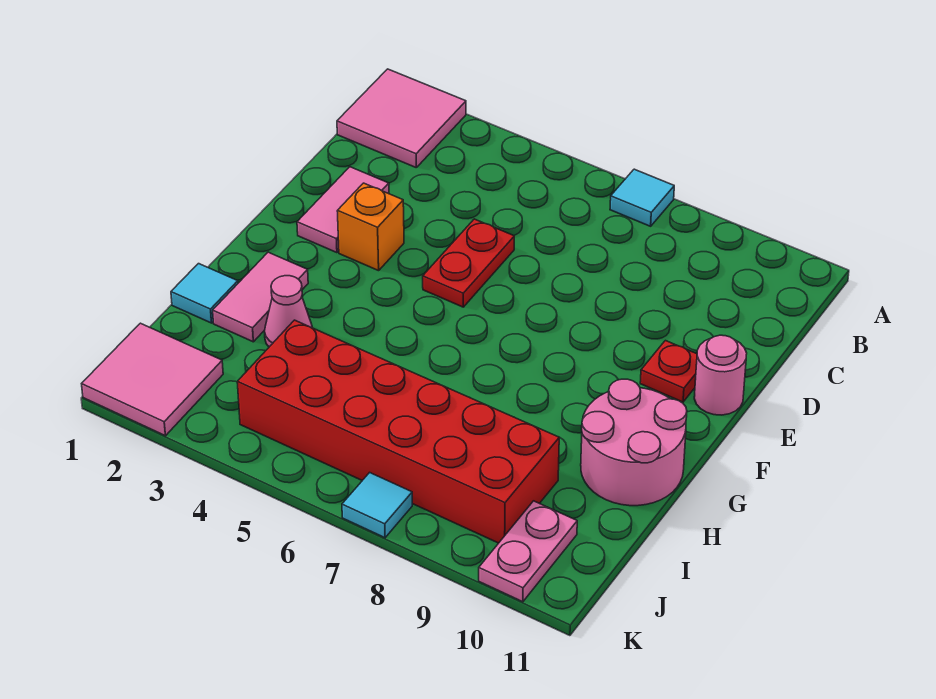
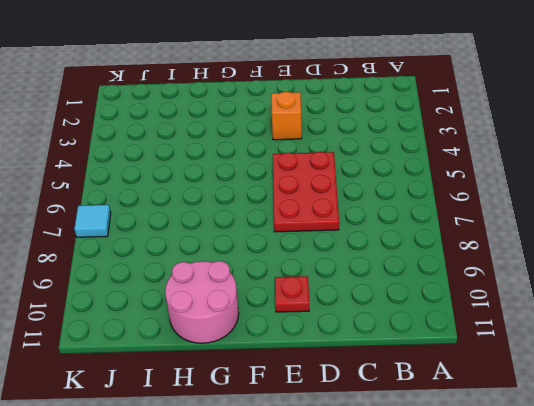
red 2x3 plate [273,152,339,232] -> red 1x2 plate [423,219,514,307]
none -> pink 2x2 tile [337,69,466,167]
none -> cyan 1x1 tile [610,169,674,226]
none -> pink 1x2 tile [297,167,389,253]

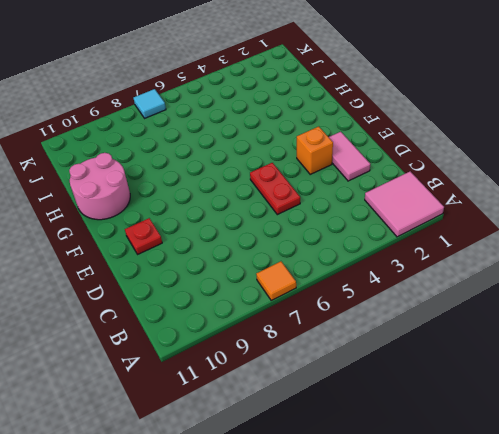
orange 1x1 tile [256,261,296,300] -> cyan 1x1 tile [610,169,674,226]
none -> pink 1x1 round brick [694,335,747,415]
none -> pink 1x2 tile [213,252,308,342]
none -> cyan 1x1 tile [171,264,238,323]

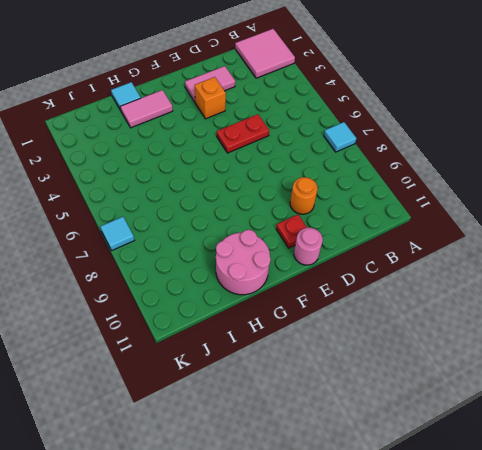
orange 1x1 round brick [290,177,318,214] -> none
none -> pink 1x1 cone [265,276,312,347]
none -> red 2x6 brick [237,320,559,543]
none -> pink 2x2 tile [82,323,223,436]

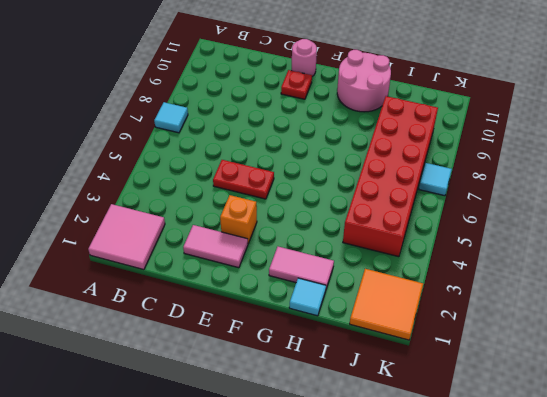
orange 2x2 tile [350,269,423,340] -> pink 2x2 tile [82,323,223,436]
none -> pink 1x1 cone [265,276,312,347]
none -> pink 1x2 plate [479,501,577,602]

